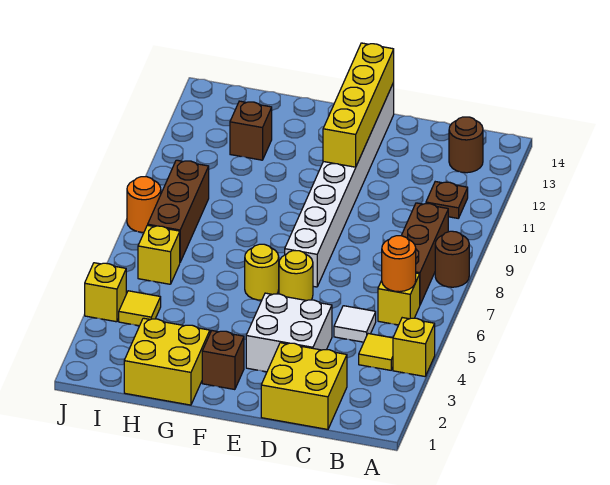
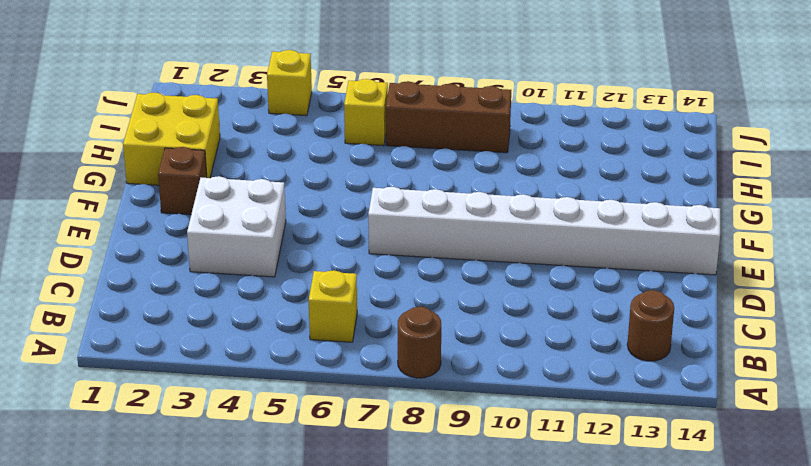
none -> yellow 1x1 brick [393,318,435,376]
none -> yellow 1x1 tile [359,334,393,370]
none -> brown 1x3 brick [401,203,448,305]

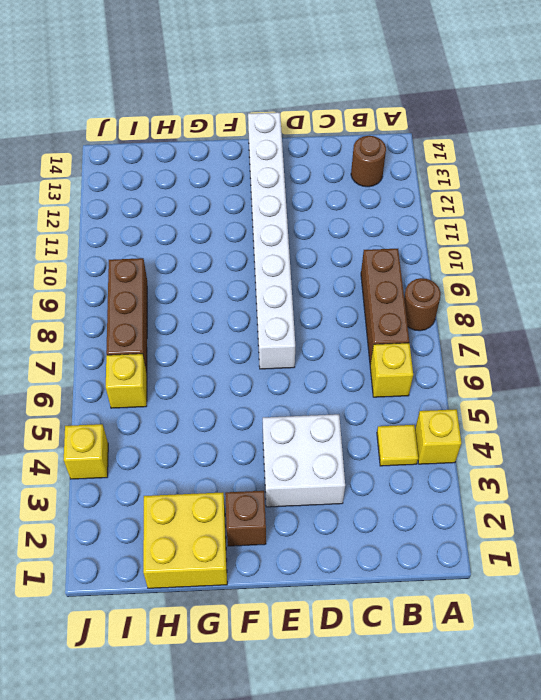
none -> brown 1x1 plate [426,182,468,218]
none -> yellow 2x2 brick [261,343,347,429]
none -> white 1x1 tile [334,306,376,342]

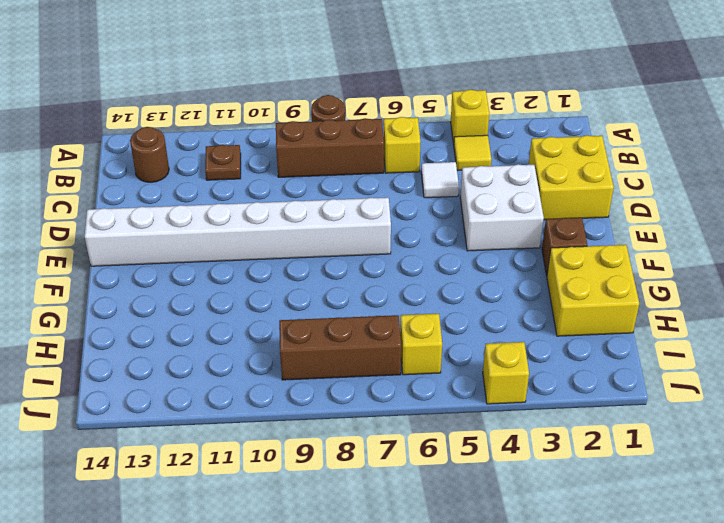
none -> yellow 1x1 round brick [279,251,313,301]
none -> yellow 1x1 round brick [245,244,279,300]
none -> brown 1x1 brick [230,101,272,160]

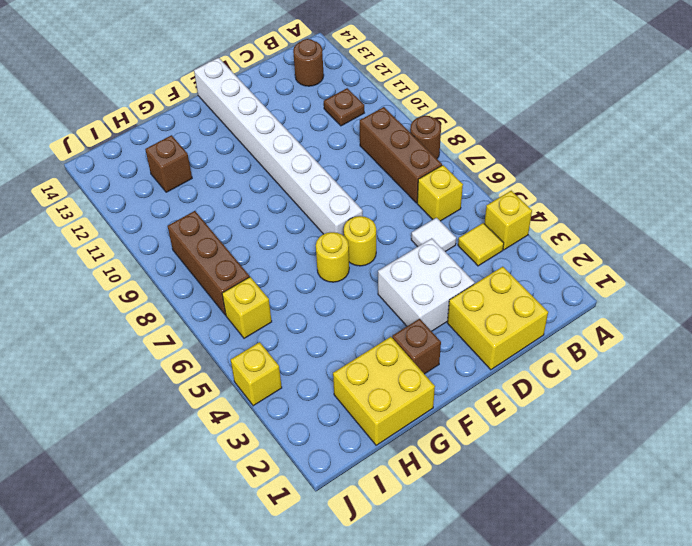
none -> yellow 1x1 tile [119,291,161,326]
none -> orange 1x1 round brick [127,177,161,232]
none -> orange 1x1 round brick [382,236,416,292]

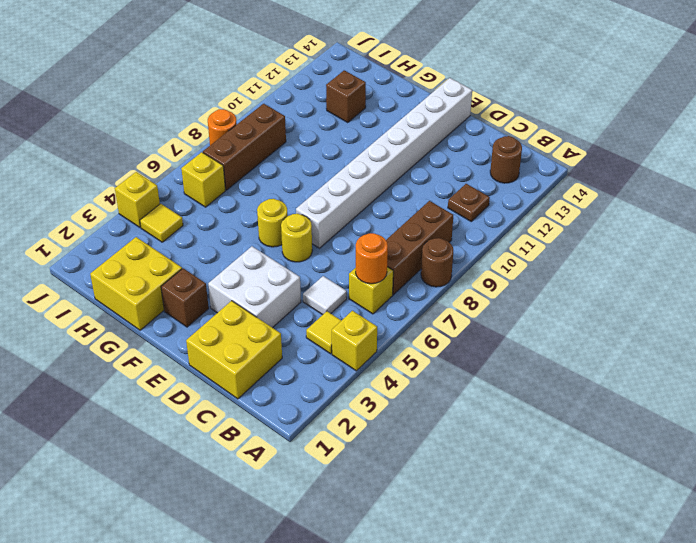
none -> yellow 1x4 brick [323,43,394,167]

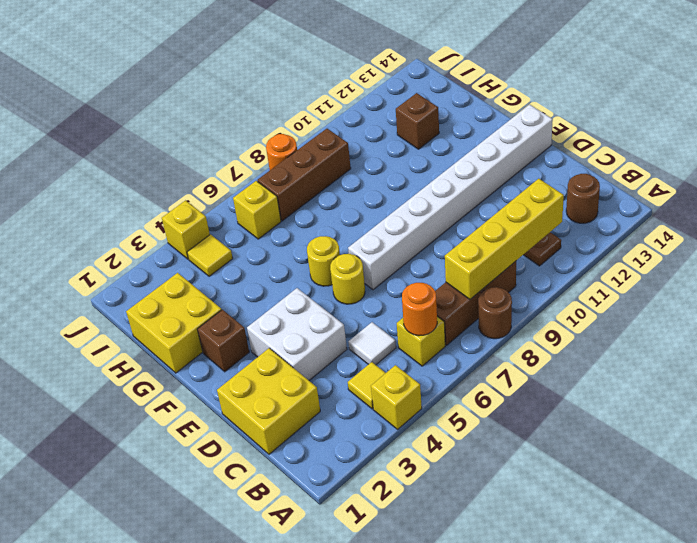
yellow 1x4 brick [445,179,564,299] -> yellow 1x4 brick moved to [323,43,394,167]

